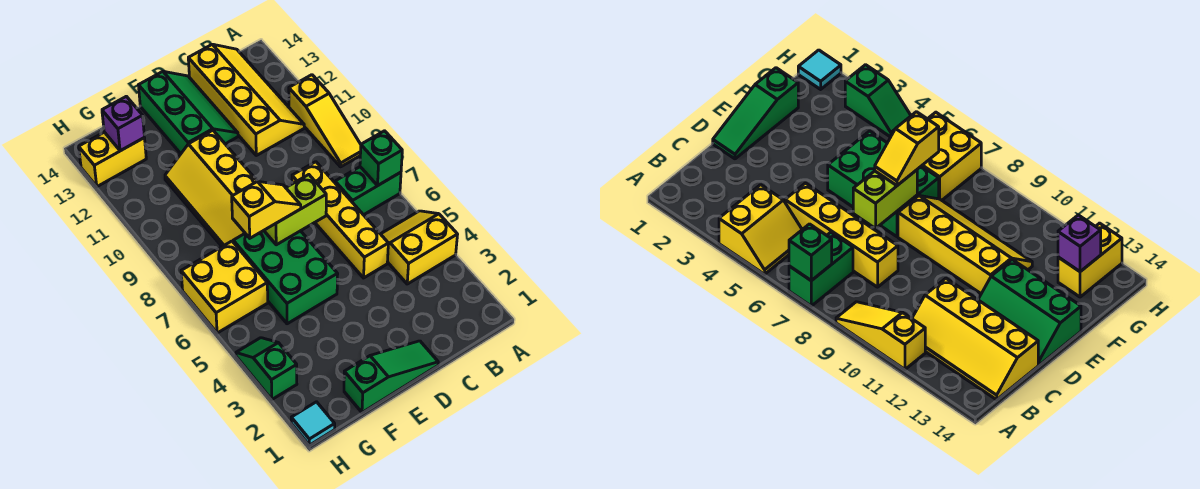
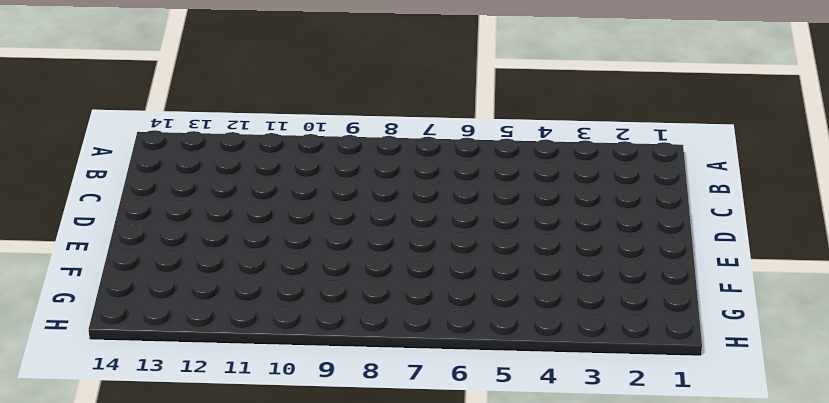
none -> yellow 2x2 slope [381,211,458,284]
none -> green 1x2 brick [335,167,401,215]
none -> yellow 1x3 slope [289,75,361,167]

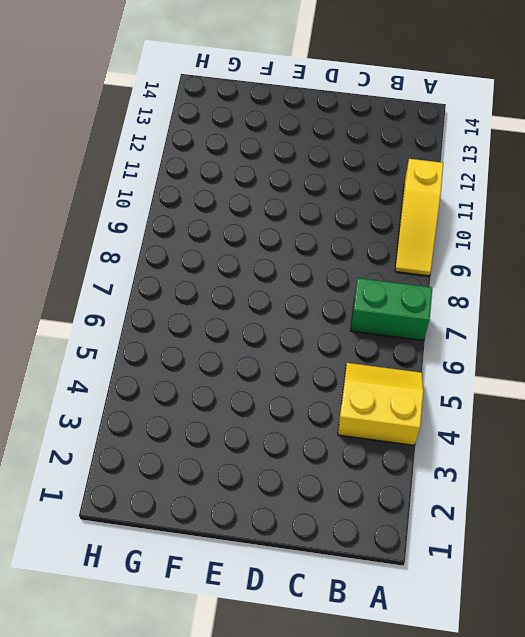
none -> yellow 2x4 slope [188,44,304,155]
none -> yellow 1x4 brick [292,162,388,278]
none -> green 1x3 slope [344,341,438,412]

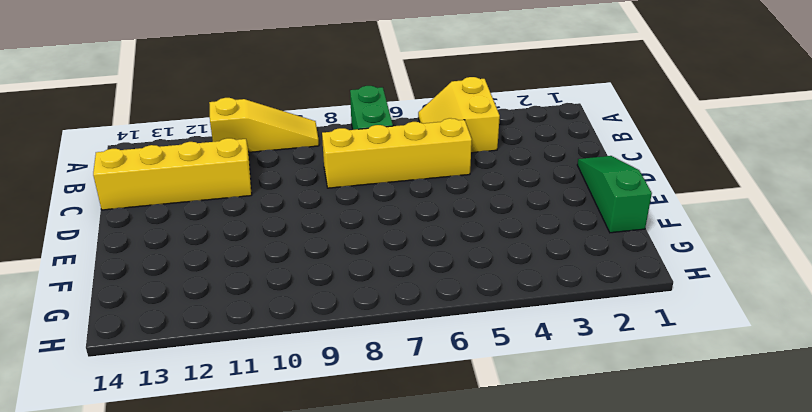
none -> green 2x3 slope [139,71,238,154]
none -> green 2x3 brick [233,231,338,324]
none -> yellow 2x4 slope [165,130,257,246]

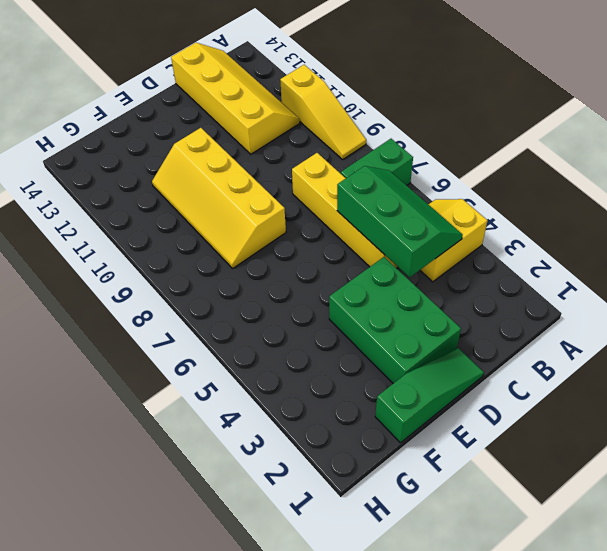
green 2x3 slope [337,166,463,278] -> green 2x3 slope moved to [139,71,238,154]
green 2x3 brick [329,257,461,383] -> green 2x3 brick moved to [233,231,338,324]
none -> yellow 2x2 brick [181,241,268,333]
none -> yellow 1x2 brick [79,132,146,187]
none -> cyan 1x1 tile [291,402,335,445]

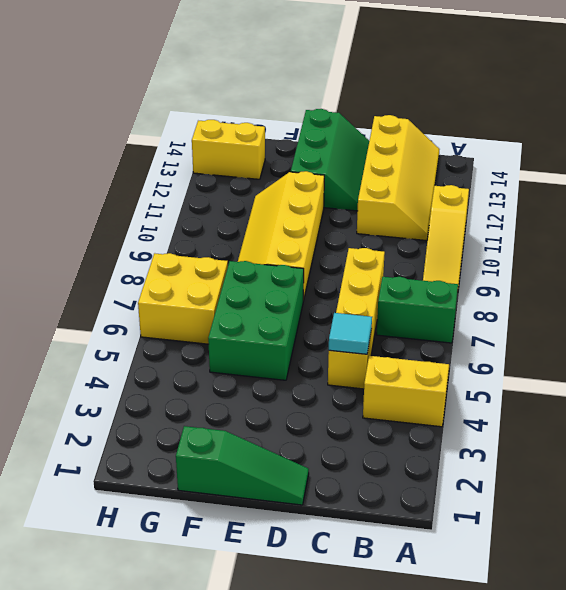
cyan 1x1 tile [329,313,372,354] -> cyan 1x1 tile moved to [291,402,335,445]
none -> green 1x2 slope [236,338,297,399]
none -> green 1x1 brick [360,131,402,186]
none -> lime 1x2 brick [264,175,326,245]

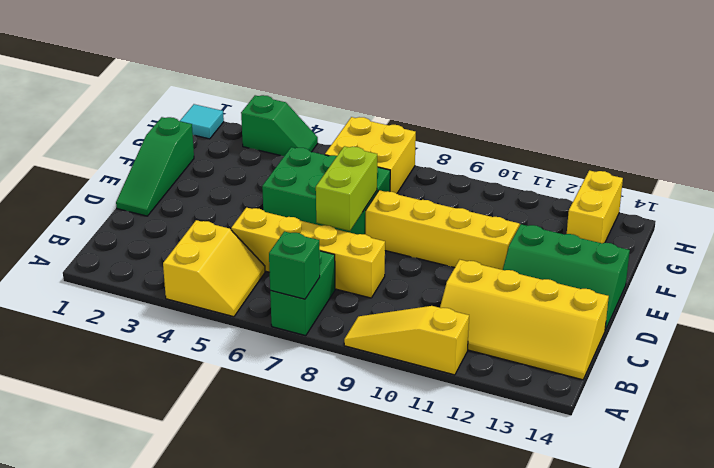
none -> purple 1x1 brick [102,96,144,151]
none -> yellow 1x2 slope [232,181,301,238]

